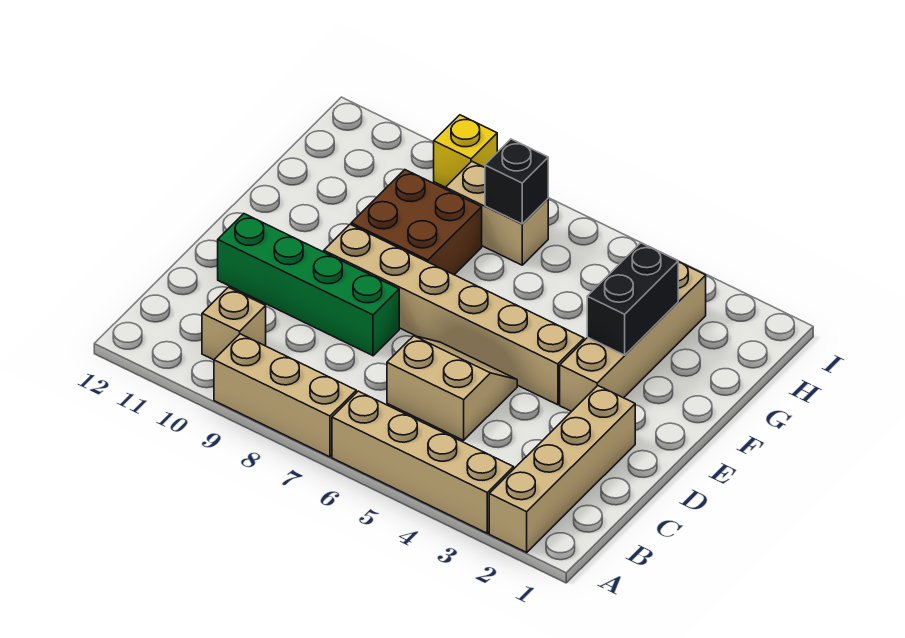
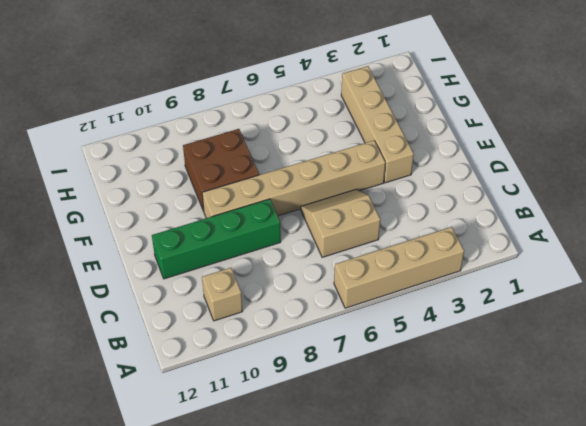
none -> tan 1x4 brick [489,386,635,552]
none -> tan 1x3 brick [214,334,356,457]
none -> tan 1x2 brick [446,161,548,265]

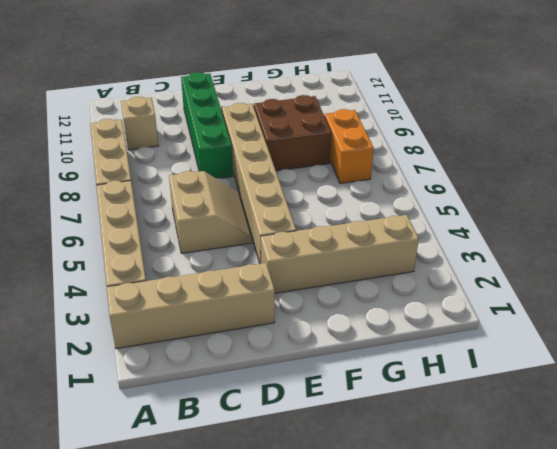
orange 1x2 brick [325,109,374,184] -> tan 1x2 brick [446,161,548,265]
none -> yellow 1x1 brick [434,115,497,187]
none -> black 1x2 brick [587,243,678,355]
none -> black 1x1 brick [485,139,548,224]

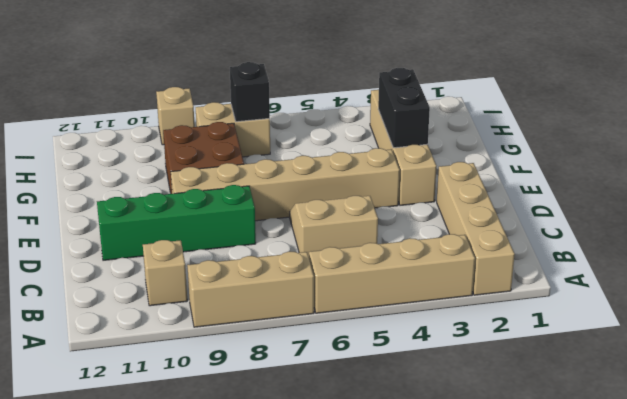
tan 1x1 brick [156,87,195,145] -> yellow 1x1 brick [434,115,497,187]

